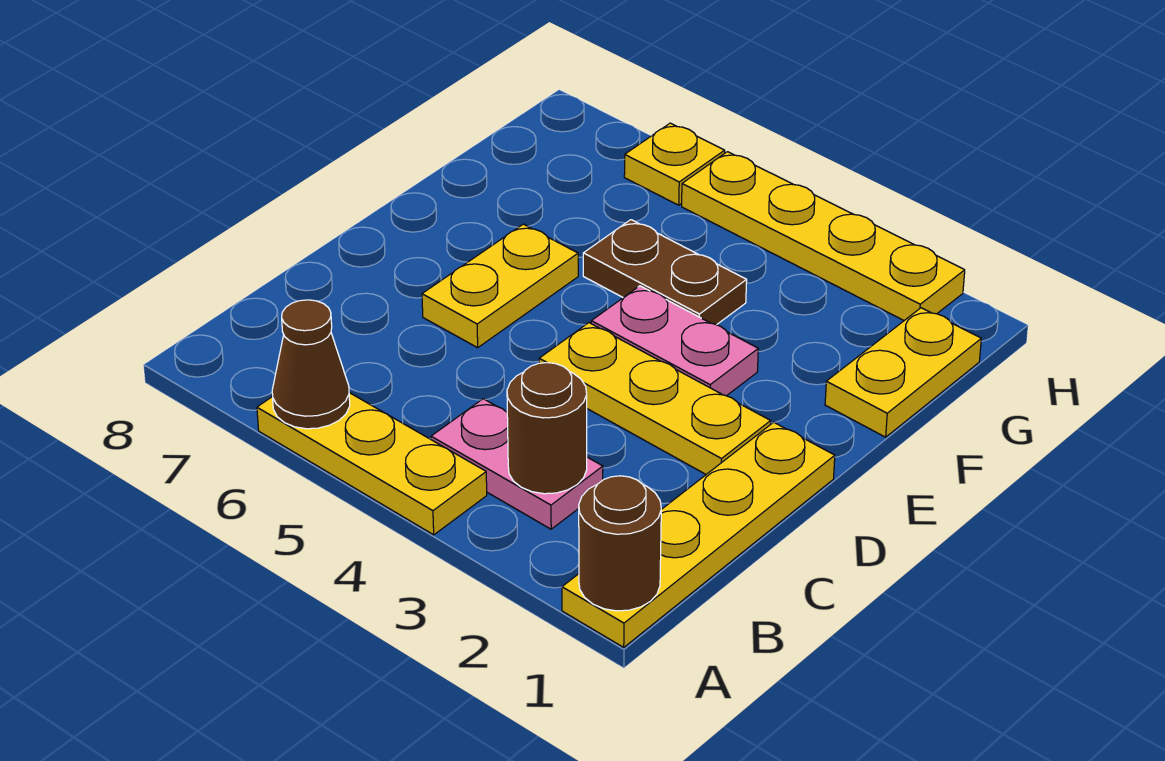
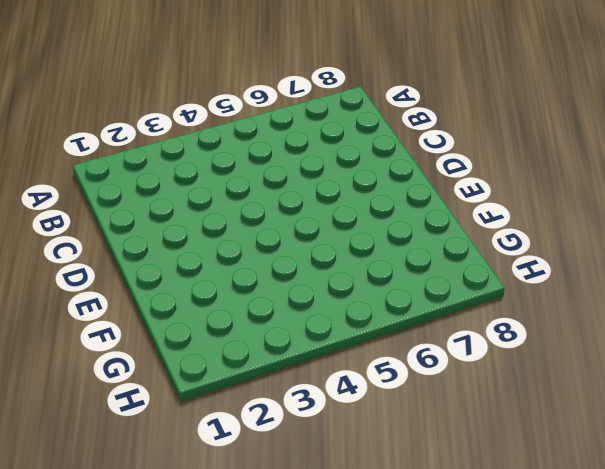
none -> yellow 1x4 plate [562,422,835,647]
none -> yellow 1x3 plate [257,393,487,535]
none -> pink 1x2 plate [431,399,603,529]

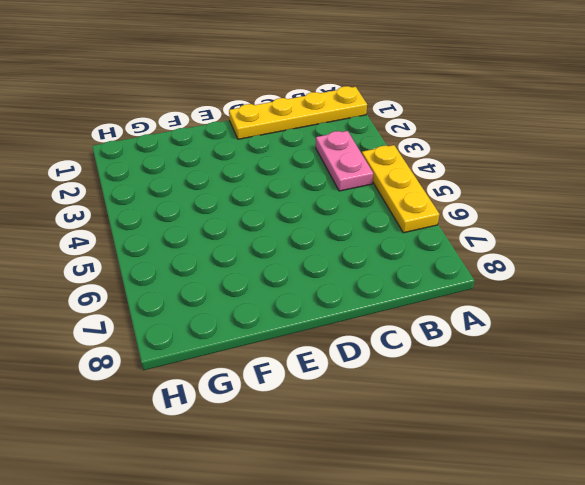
none -> yellow 1x3 plate [539,323,771,474]
none -> yellow 1x2 plate [422,224,578,348]
none -> pink 1x2 plate [591,286,758,396]

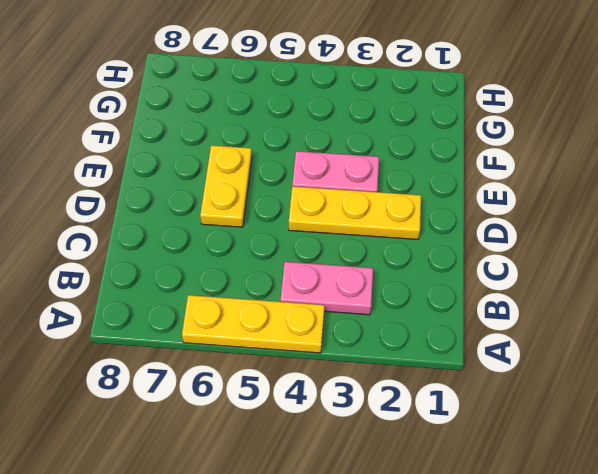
none -> yellow 1x4 plate [562,422,835,647]
none -> yellow 1x2 plate [825,308,981,437]
none -> brown 1x2 plate [583,220,747,325]

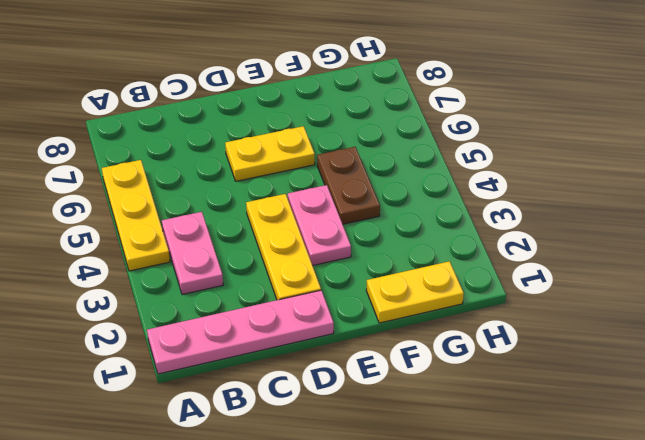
pink 1x4 plate [147,290,334,374] -> yellow 1x4 plate [562,422,835,647]
none -> yellow 1x4 plate [682,152,965,320]
none -> yellow 1x1 plate [624,123,725,205]
none -> brown 1x1 round brick [579,476,661,611]

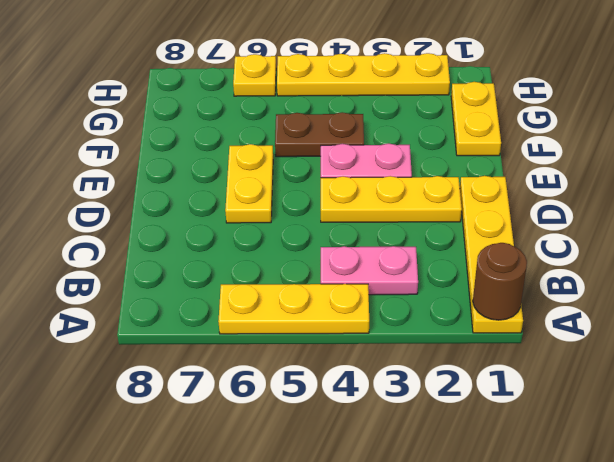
none -> brown 1x1 cone [272,300,350,429]
none -> brown 1x1 round brick [507,363,587,494]

